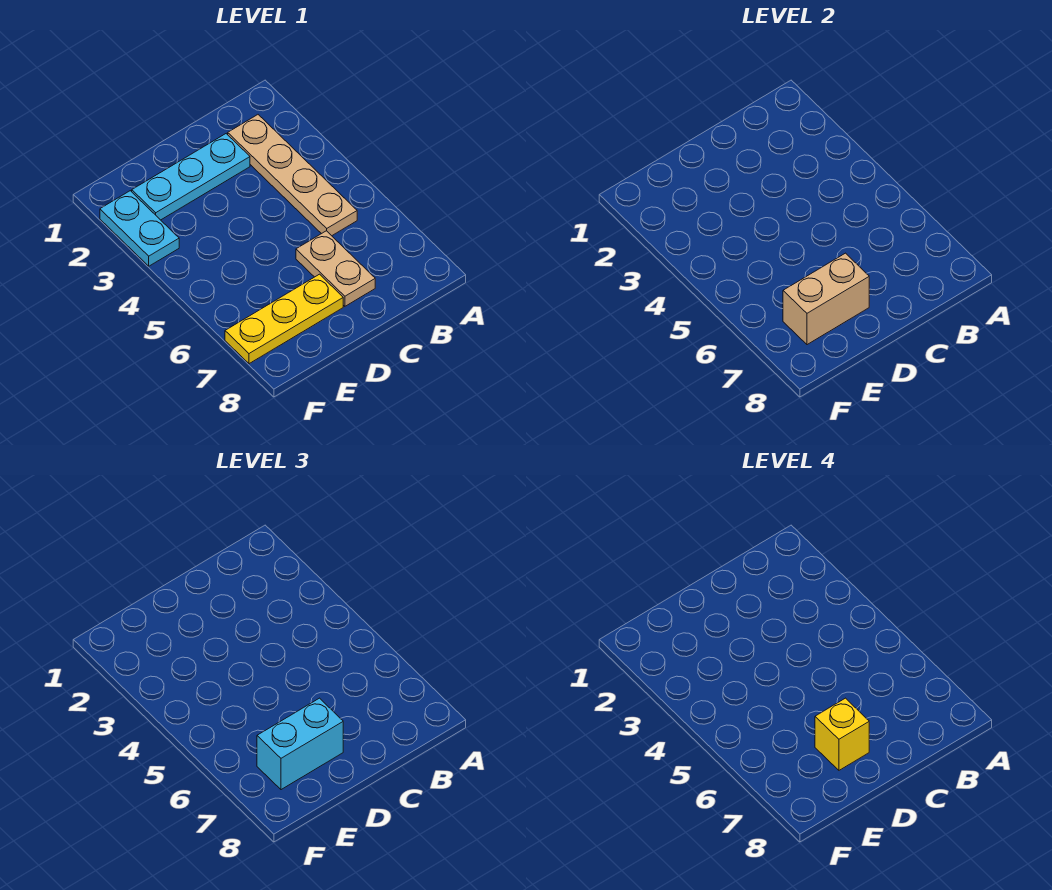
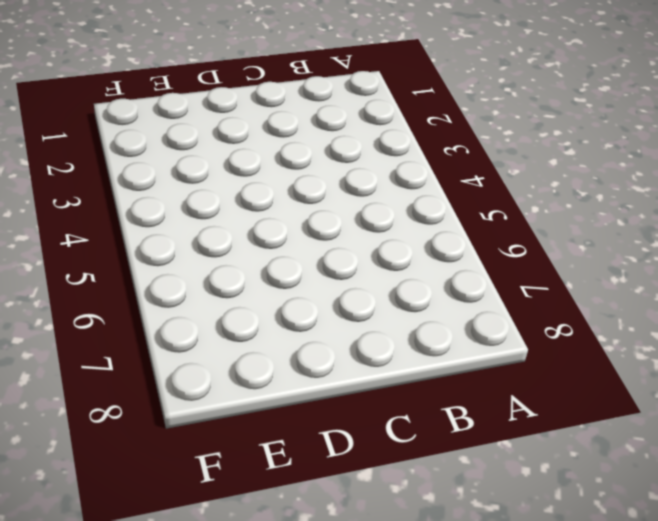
none -> tan 1x4 plate [228,115,357,236]
none -> cyan 1x3 plate [132,134,250,220]

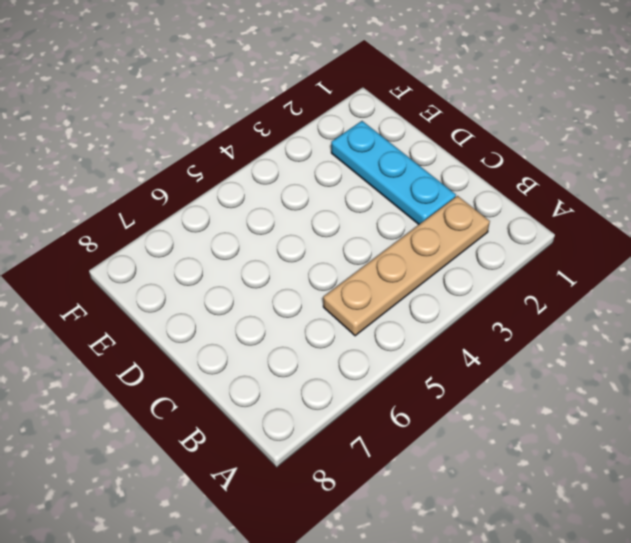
none -> tan 1x2 plate [296,231,375,306]
none -> yellow 1x3 plate [225,274,343,364]

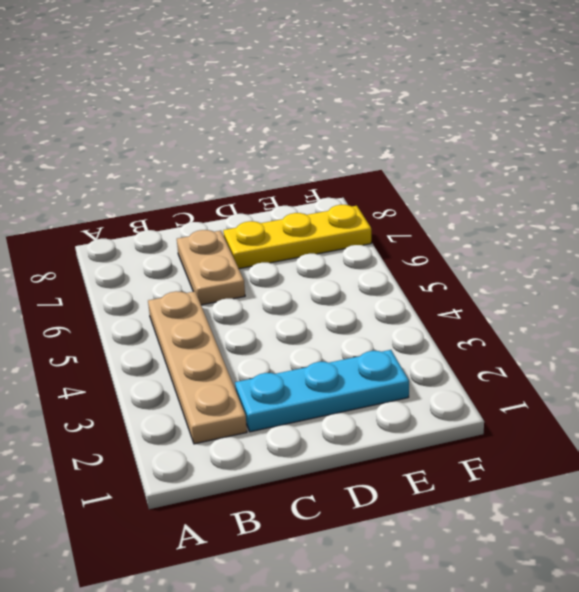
none -> cyan 1x2 plate [100,191,179,266]
none -> tan 1x2 brick [783,253,869,345]

